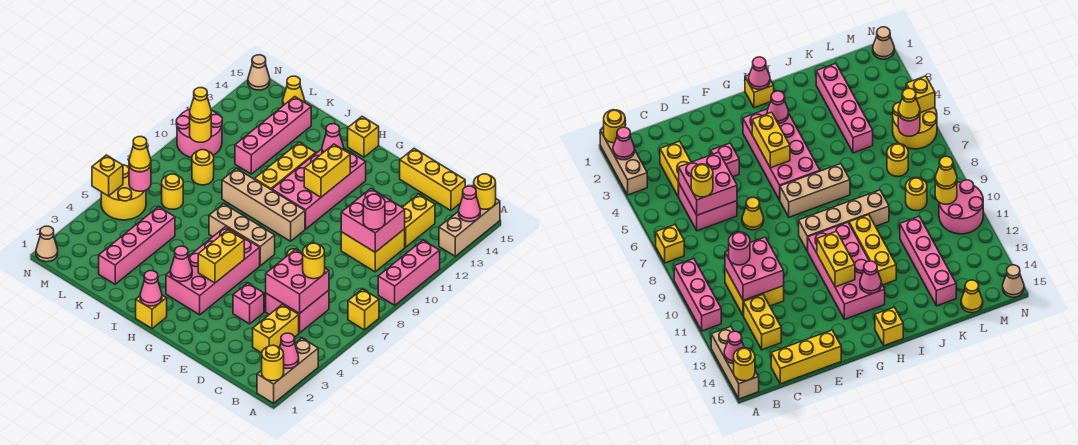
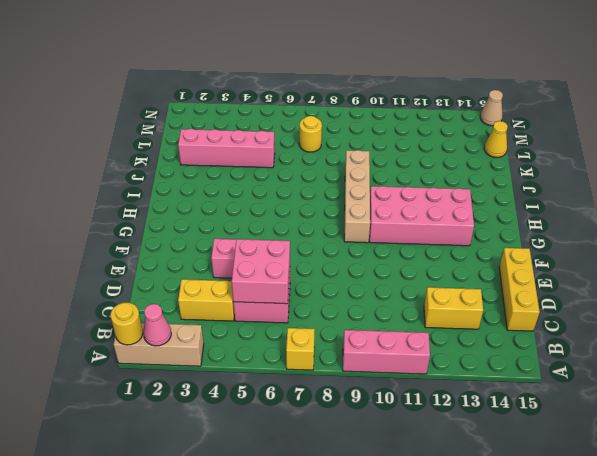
none -> tan 1x3 brick [439,199,500,256]
none -> yellow 2x2 brick [341,229,405,272]
none -> yellow 1x1 cone [742,197,764,230]
none -> pink 2x4 brick [166,227,260,315]

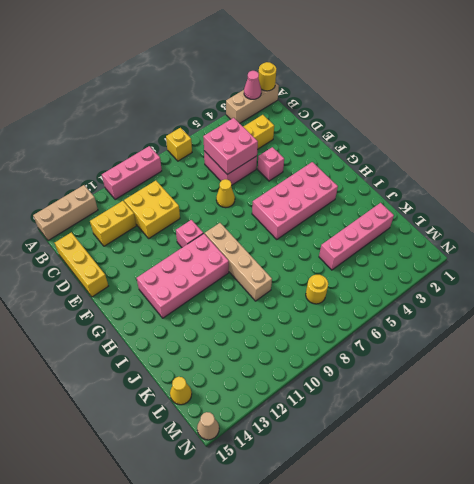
pink 1x1 brick [176,220,203,247] -> none
none -> tan 1x3 brick [209,204,275,266]
none -> yellow 1x1 brick [136,295,167,329]
none -> yellow 1x1 brick [348,117,379,157]
none -> yellow 1x3 brick [255,142,316,190]

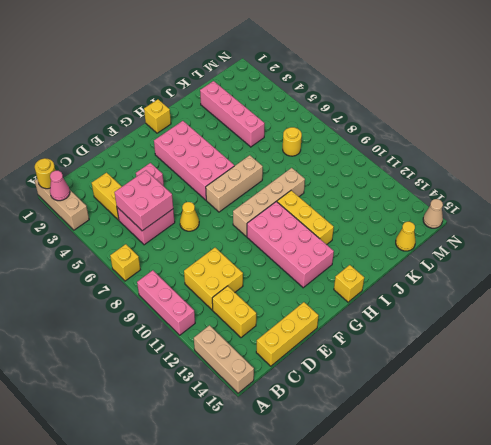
none -> pink 1x4 brick [235,97,311,174]
none -> yellow 1x1 round brick [192,150,214,185]
none -> yellow 2x2 round brick [101,165,146,220]
none -> pink 2x2 round brick [176,109,222,158]

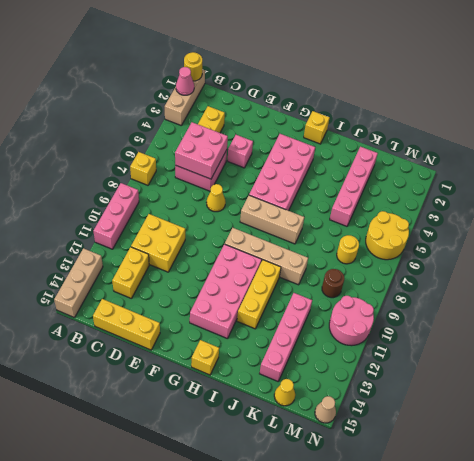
brown 1x1 round brick [322,269,344,298] -> yellow 1x1 round brick [192,150,214,185]
none -> tan 1x1 cone [36,226,58,262]
none -> pink 1x1 cone [459,186,480,222]
none -> yellow 1x1 round brick [474,174,496,209]
none -> pink 2x2 brick [341,189,405,252]

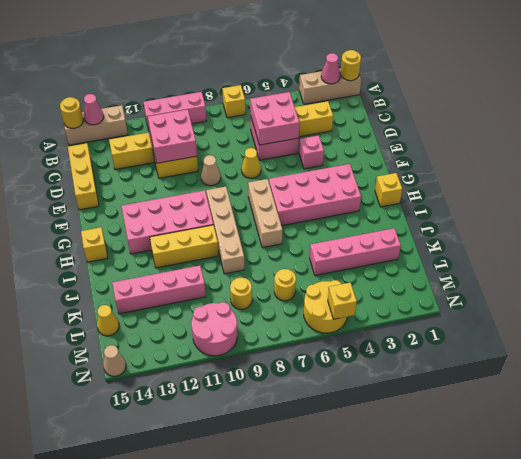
tan 1x1 cone [201,155,221,186] -> tan 1x1 cone moved to [36,226,58,262]
none -> yellow 1x2 brick [198,230,244,283]
none -> yellow 1x2 brick [304,144,350,197]
none -> pink 1x1 cone [140,271,162,306]
none -> pink 1x1 cone [170,246,192,282]

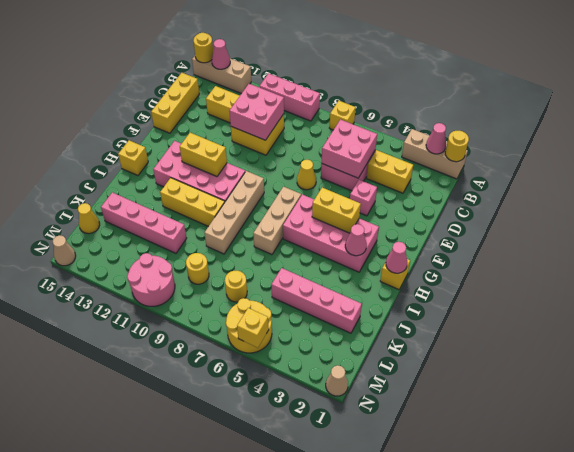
none -> pink 1x1 cone [322,124,344,153]
none -> pink 1x1 round brick [129,166,151,191]
none -> yellow 1x1 round brick [190,118,211,142]
none -> yellow 1x1 round brick [303,243,325,279]

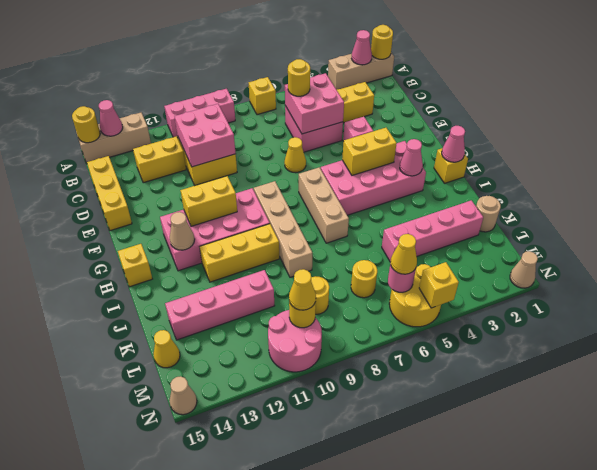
tan 1x1 cone [170,212,195,250] -> pink 1x1 cone [322,124,344,153]
tan 1x1 round brick [476,196,501,232] -> none
none -> pink 1x1 round brick [363,194,385,230]

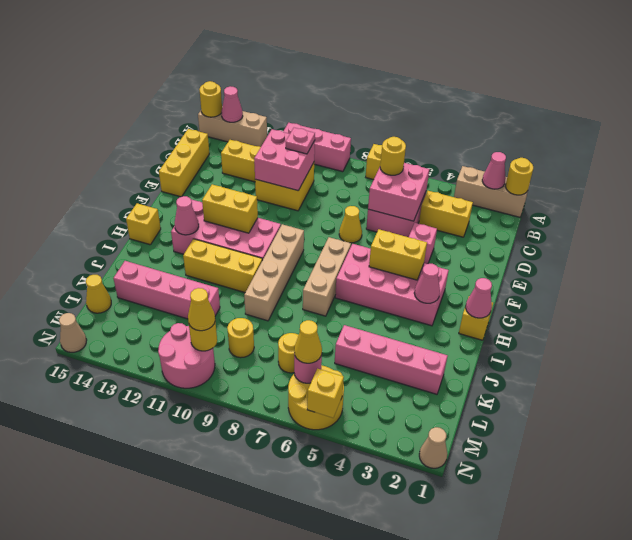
pink 1x1 plate [286,128,315,154] -> pink 1x1 round brick [363,194,385,230]

